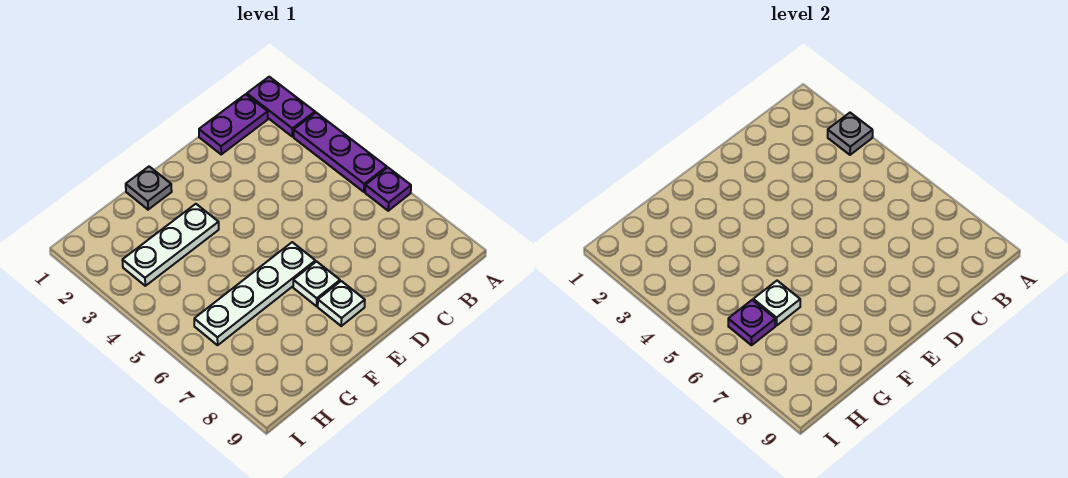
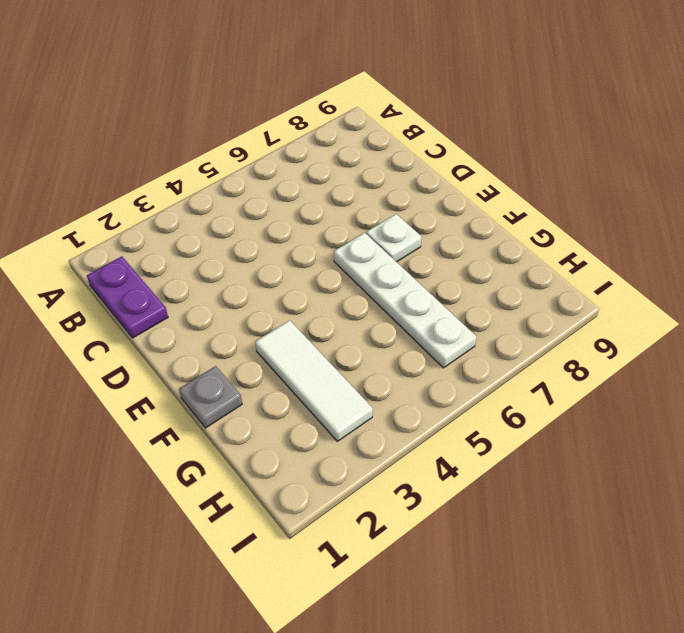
white 1x3 tile [255,320,373,441] -> white 1x3 plate [123,204,219,286]
none -> purple 1x2 plate [247,77,315,137]
none -> purple 1x3 plate [294,113,387,192]
none -> purple 1x1 plate [365,168,411,211]

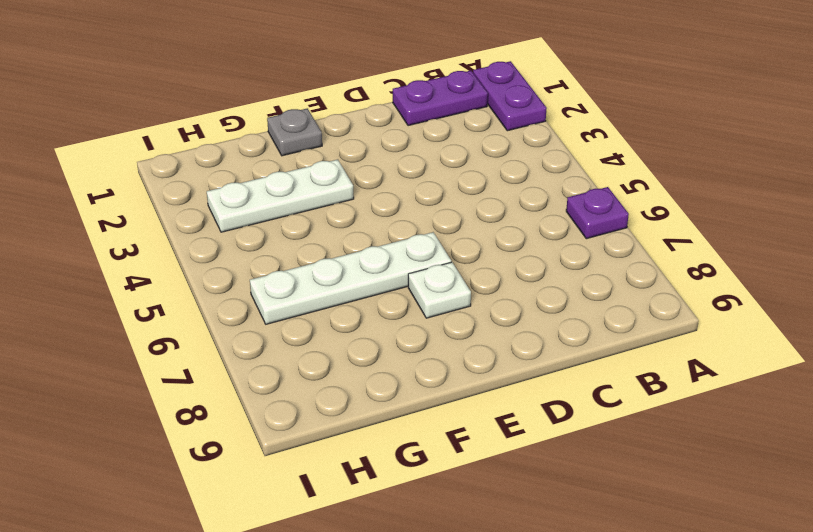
none -> purple 1x3 plate [294,113,387,192]
none -> white 1x1 plate [318,281,365,326]
none -> grey 1x1 plate [828,113,873,155]

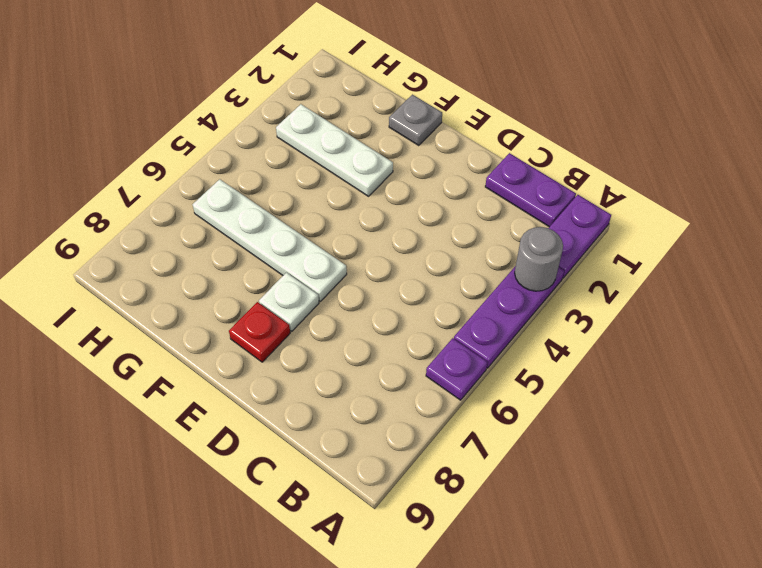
grey 1x1 round brick [515,227,563,291] -> grey 1x1 plate [828,113,873,155]
red 1x1 plate [229,302,290,362] -> white 1x1 plate [318,281,365,326]
none -> white 1x1 plate [753,281,800,325]
none -> purple 1x1 plate [728,300,775,345]

